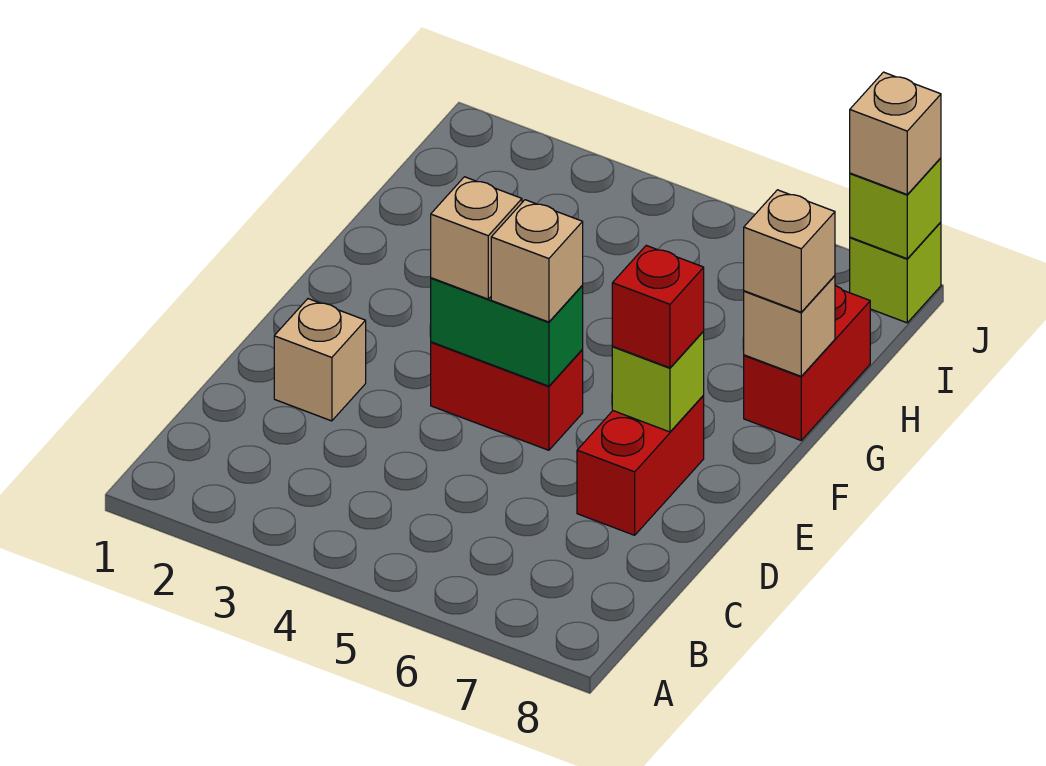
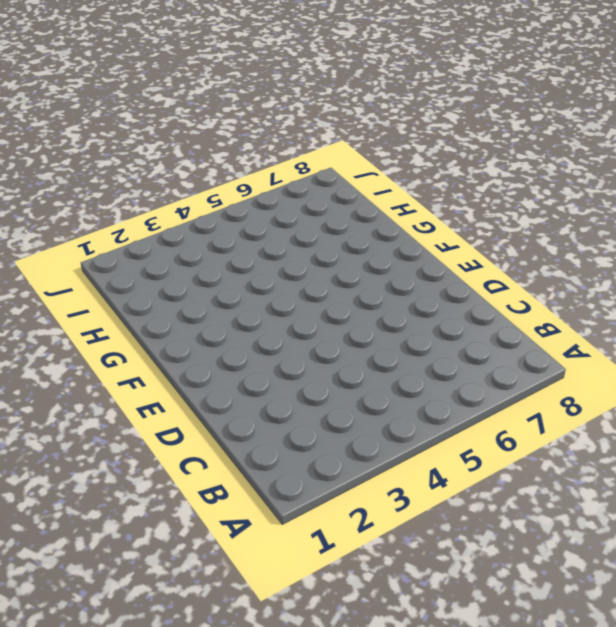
none -> tan 1x1 brick [274,299,366,421]
none -> red 1x2 brick [577,396,704,535]
none -> red 1x2 brick [431,342,583,450]

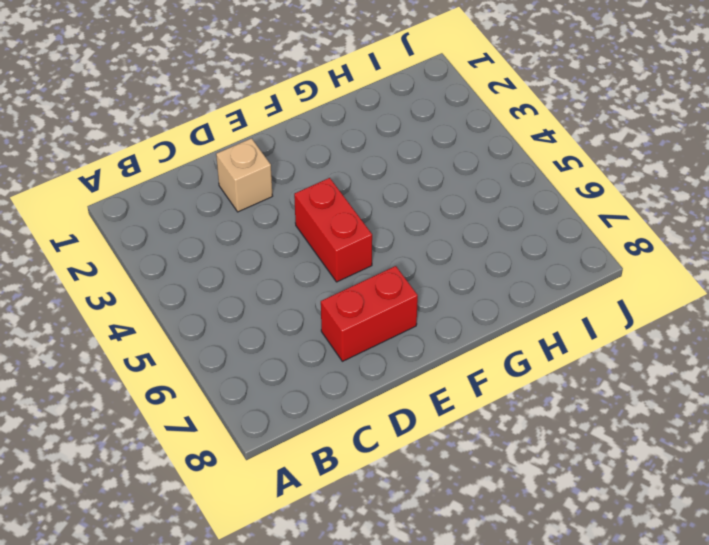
none -> red 1x2 brick [744,285,870,440]
none -> lime 1x1 brick [850,222,941,323]
none -> green 1x2 brick [431,278,583,386]

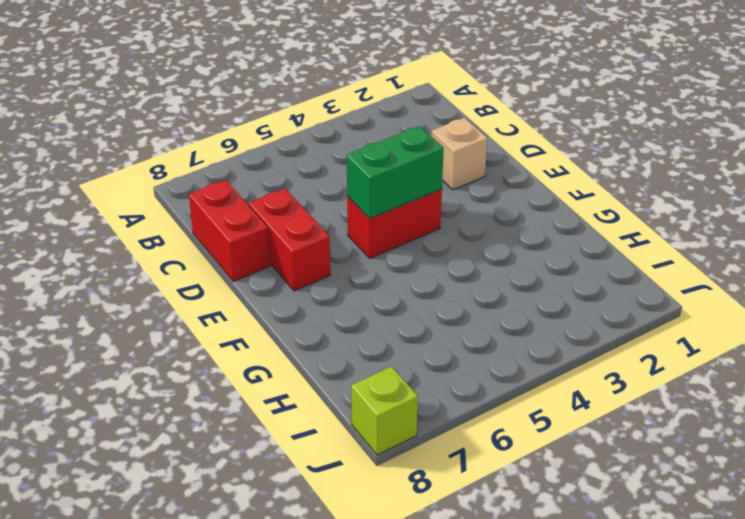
red 1x2 brick [189,180,270,281] -> red 1x2 brick moved to [744,285,870,440]
none -> lime 1x1 brick [612,332,704,432]
none -> tan 1x1 brick [744,276,835,376]
none -> lime 1x1 brick [850,158,941,259]

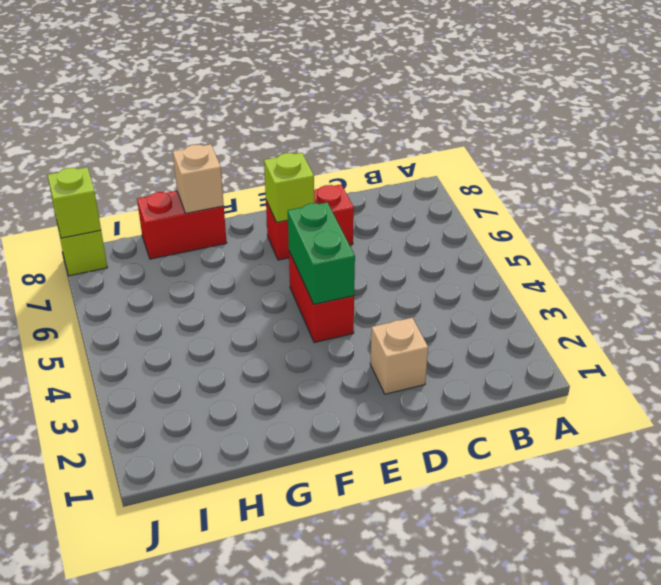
none -> tan 1x1 brick [431,177,522,299]
none -> tan 1x1 brick [491,200,583,322]
none -> red 1x1 brick [612,245,704,368]

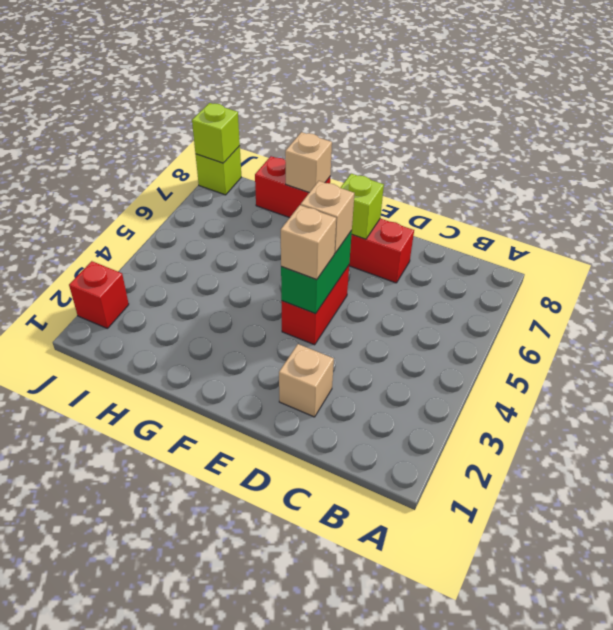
red 1x1 brick [69,261,129,328] -> red 1x1 brick moved to [612,245,704,368]
none -> tan 1x1 brick [744,190,835,312]
none -> tan 1x1 brick [850,72,941,194]

